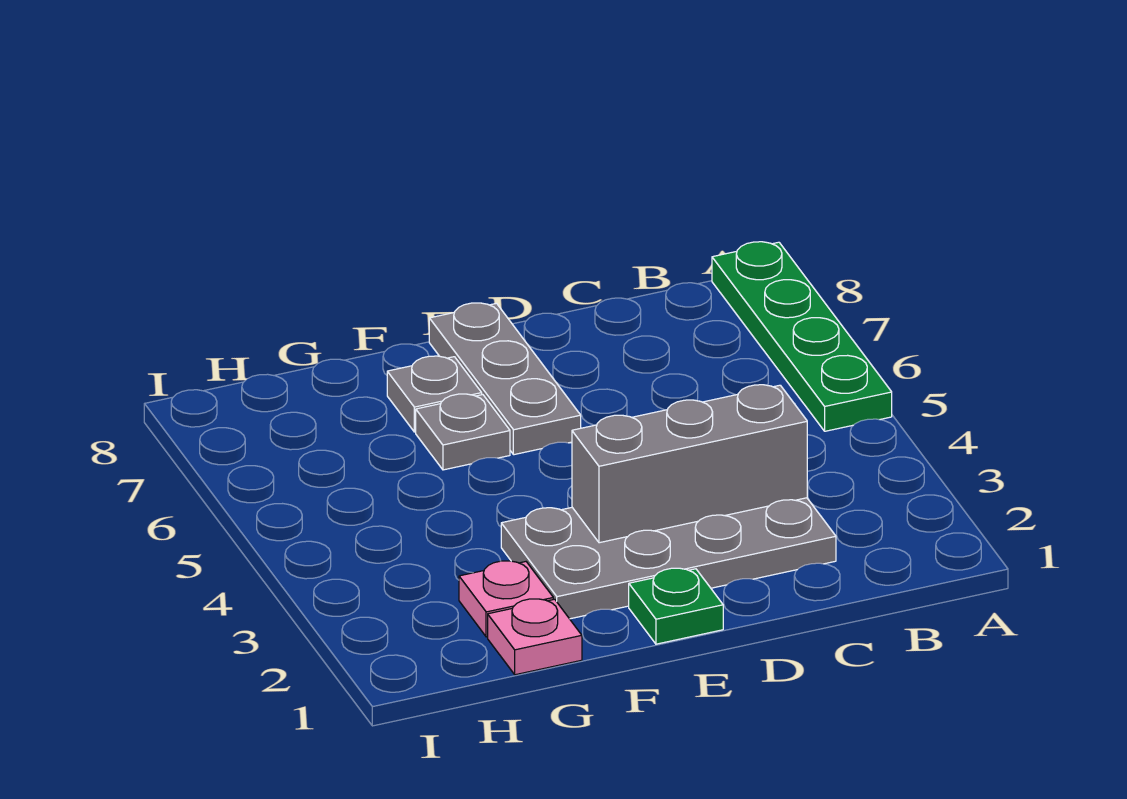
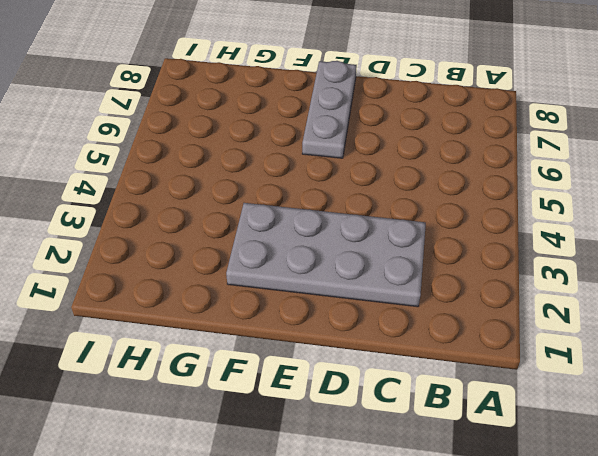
none -> green 1x4 plate [712,242,892,431]
none -> green 1x1 plate [629,568,723,644]

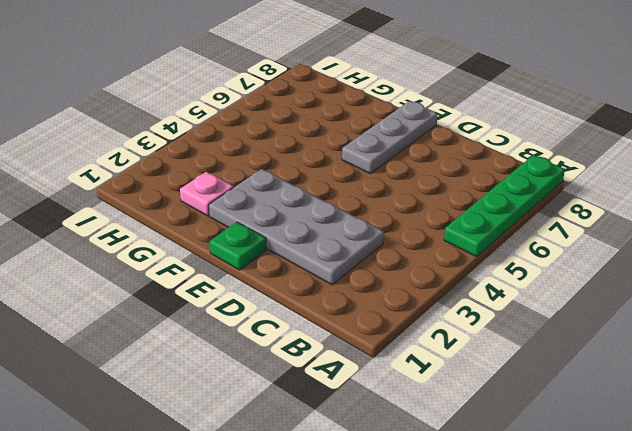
none -> grey 1x1 plate [416,394,510,470]
none -> grey 1x1 plate [387,356,482,432]

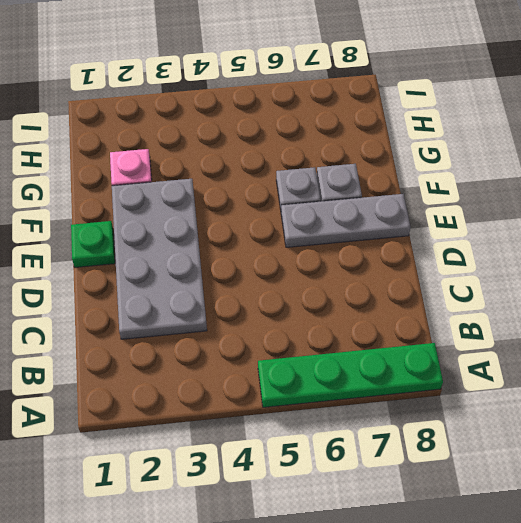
none -> pink 1x1 plate [488,599,582,675]
none -> grey 1x3 brick [572,385,807,543]

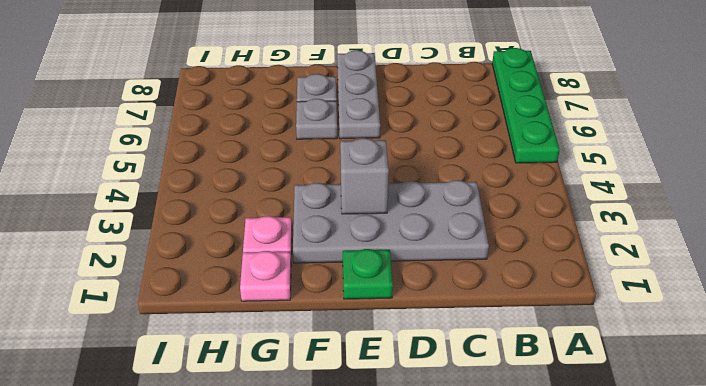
grey 1x1 brick [340,138,389,214] -> grey 1x3 brick [572,385,807,543]

